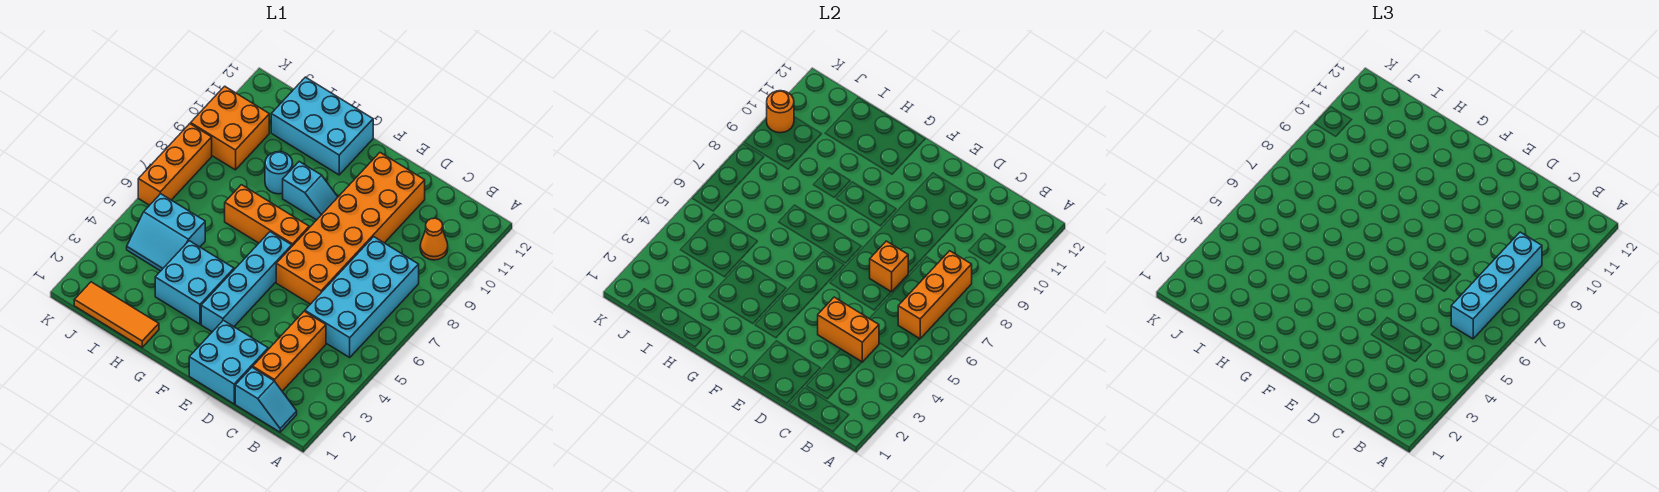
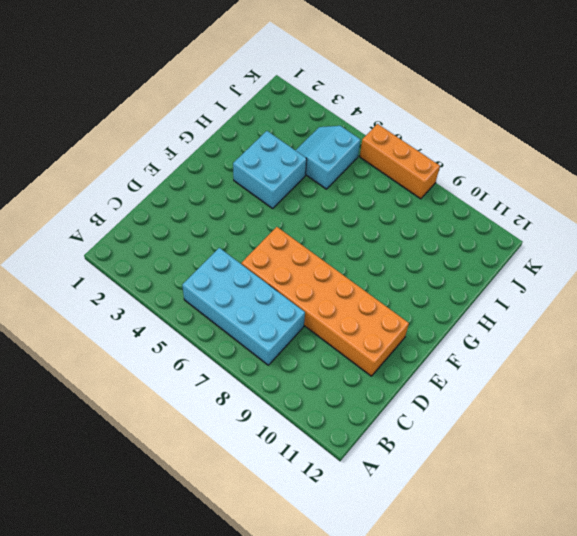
none -> cyan 1x2 slope [235,367,297,432]
none -> orange 1x1 cone [420,218,448,260]
none -> orange 1x3 brick [253,311,326,391]

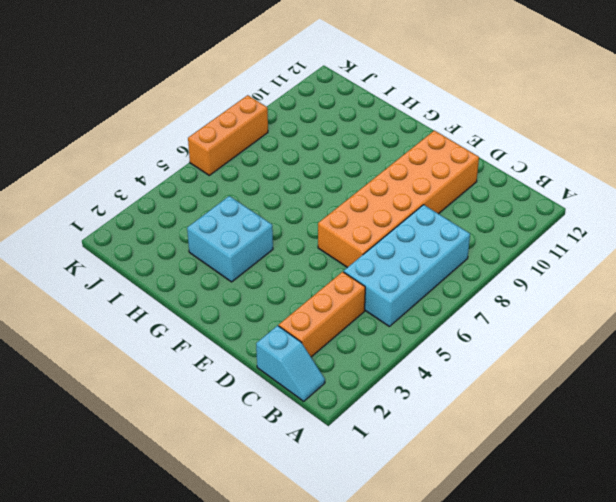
none -> orange 1x1 cone [420,218,448,260]
none -> cyan 2x2 brick [189,320,268,404]
none -> cyan 1x4 brick [201,232,292,332]

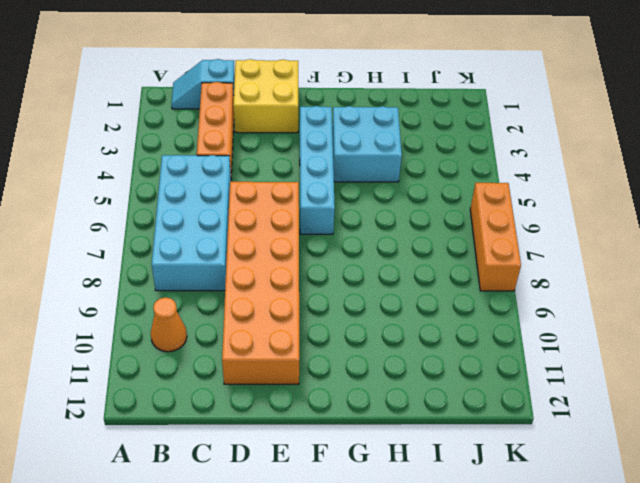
yellow 2x2 brick [233,59,298,133] -> cyan 2x2 brick [189,320,268,404]
none -> orange 1x3 brick [225,185,309,246]
none -> cyan 1x2 slope [283,162,338,220]
none -> cyan 2x3 brick [271,77,373,175]

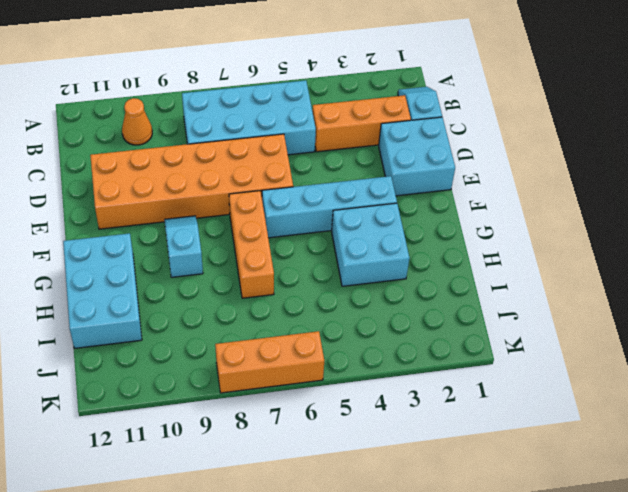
none -> orange 1x3 tile [74,282,159,347]
none -> cyan 1x1 round brick [265,152,293,194]
none -> cyan 2x2 slope [127,194,205,271]

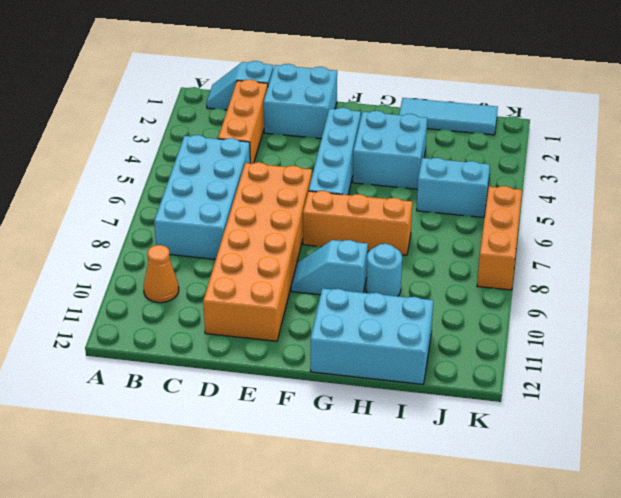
cyan 1x3 tile [399,98,498,135] -> orange 1x3 tile [74,282,159,347]
none -> orange 2x2 brick [191,86,269,170]
none -> orange 1x3 brick [898,251,972,339]
none -> orange 1x2 brick [818,297,879,362]

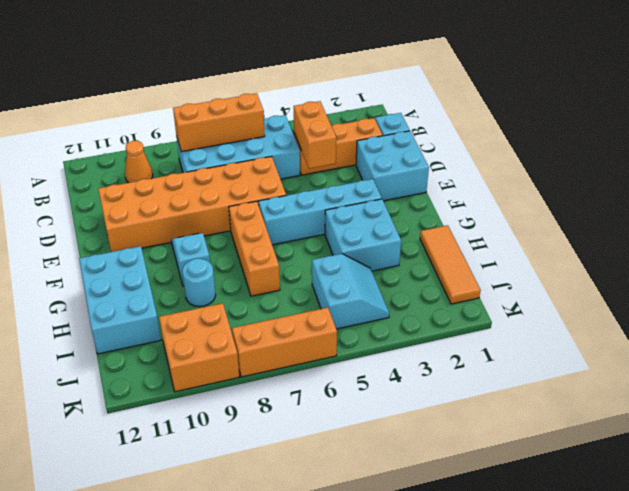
none -> orange 1x1 brick [870,241,908,292]
none -> orange 1x1 round brick [767,91,794,133]
none -> cyan 1x4 brick [1451,232,1542,339]

